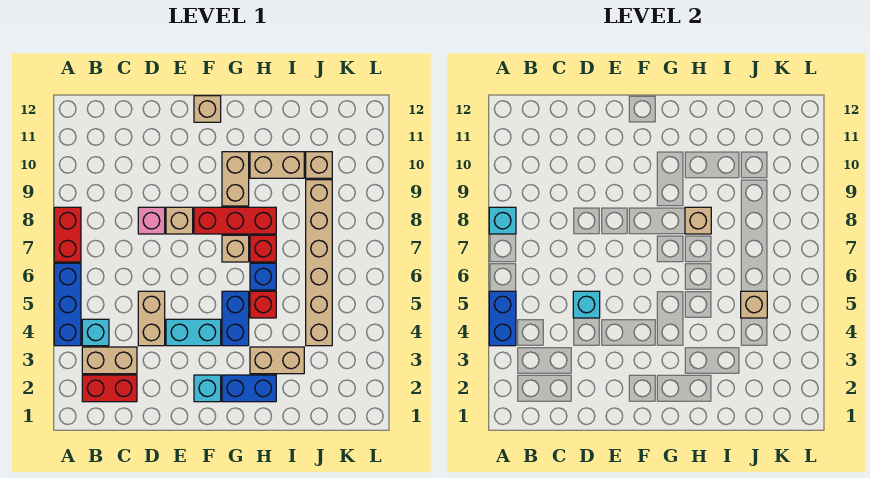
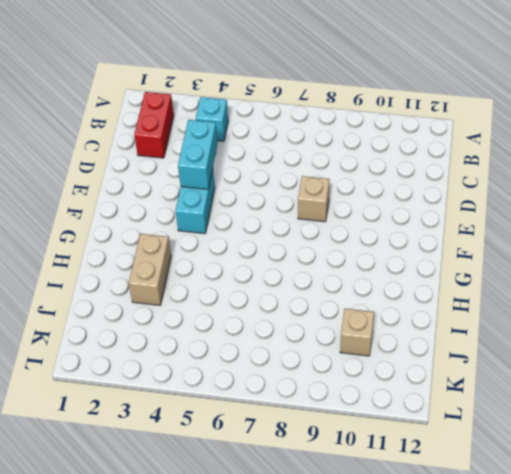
cyan 1x2 brick [178,120,218,189] -> none
none -> blue 1x3 brick [54,263,81,346]
none -> red 1x2 brick [54,207,81,262]
none -> tan 1x2 brick [82,347,137,374]

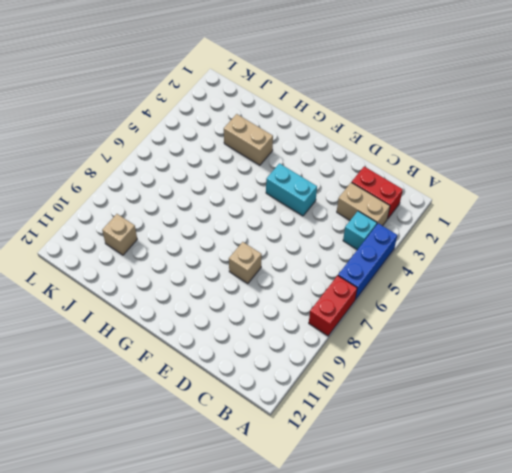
none -> tan 1x2 brick [138,291,165,346]
none -> pink 1x1 brick [138,207,165,234]
none -> cyan 1x1 brick [194,375,221,402]

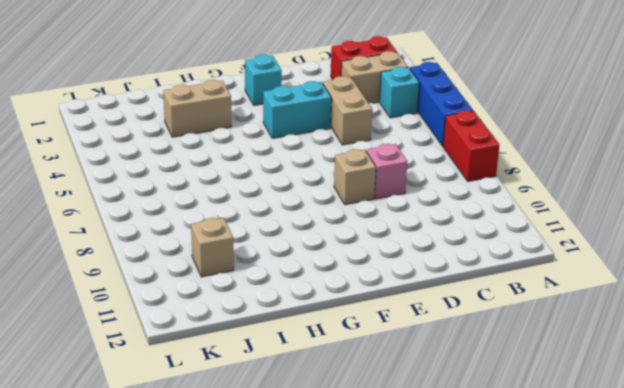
none -> red 1x3 brick [194,207,276,234]
none -> tan 1x1 brick [194,96,221,122]
none -> blue 1x2 brick [222,375,276,402]

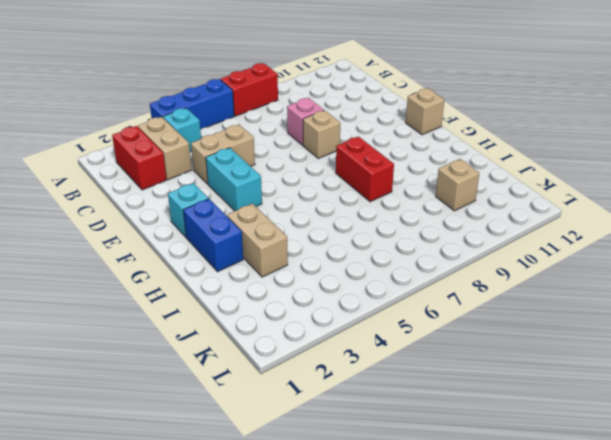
red 1x2 brick [336,137,394,202] -> red 1x3 brick [194,207,276,234]
none -> blue 1x2 brick [222,291,249,346]
none -> tan 1x1 brick [222,235,249,262]
none -> tan 1x2 brick [222,152,249,206]

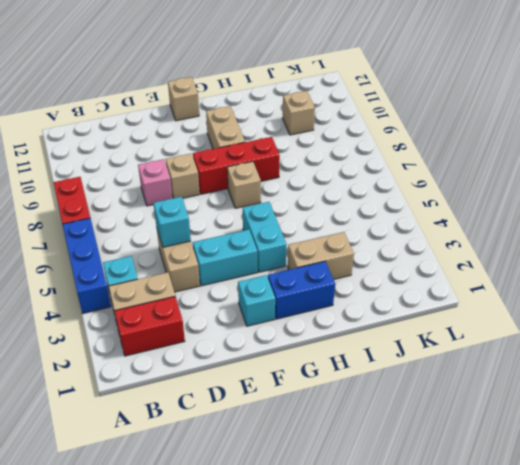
cyan 1x2 brick [243,202,287,272] -> blue 1x2 brick [222,291,249,346]
none -> red 1x1 brick [250,291,276,318]
none -> blue 1x1 brick [250,263,276,290]
none -> red 1x1 brick [250,235,276,262]

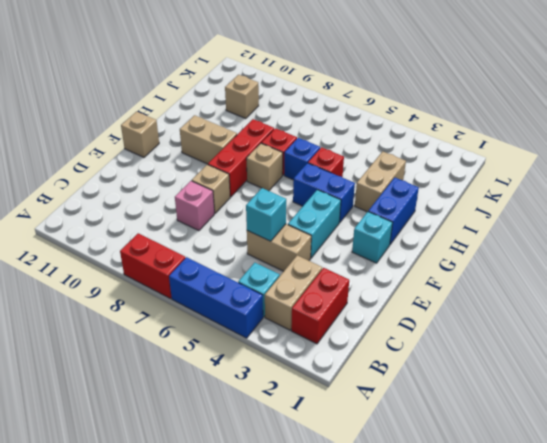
none -> tan 1x2 brick [250,152,304,178]
none -> tan 1x6 brick [306,180,332,346]
none -> blue 1x2 brick [489,291,516,346]

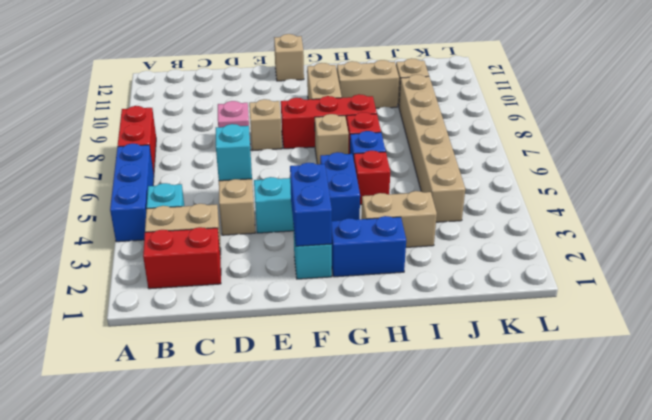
blue 1x2 brick [290,163,332,246] -> blue 1x2 brick moved to [489,291,516,346]
none -> cyan 1x1 brick [489,207,516,234]
none -> tan 1x1 brick [685,207,711,234]
none -> tan 1x1 brick [741,291,767,318]

